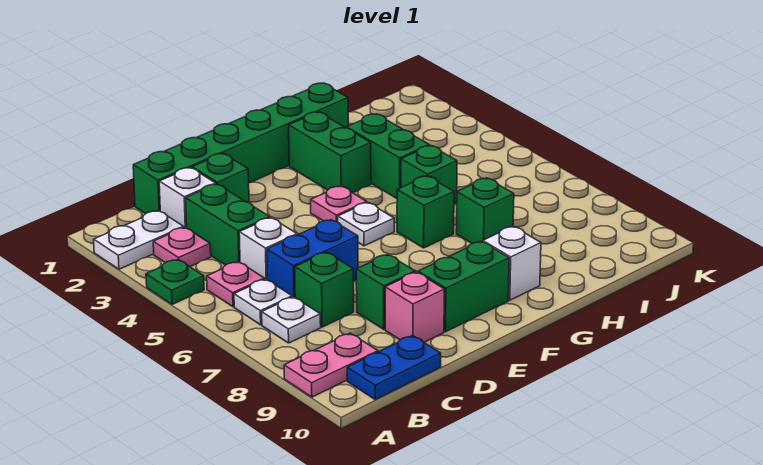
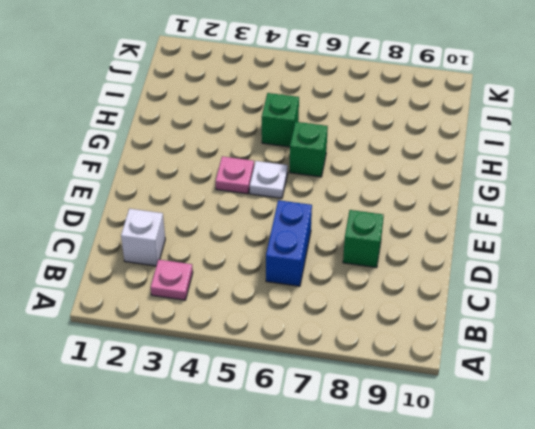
none -> white 1x2 plate [94,211,184,269]
none -> green 1x1 plate [146,259,204,304]
none -> pink 1x2 plate [284,333,378,397]

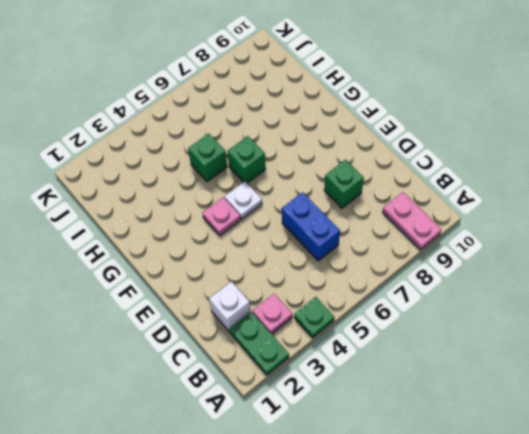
green 1x2 plate [229,312,289,375] -> white 1x2 plate [94,211,184,269]
none -> pink 1x1 plate [207,261,265,307]
none -> white 1x1 plate [234,279,292,325]
none -> white 1x1 plate [262,297,321,343]

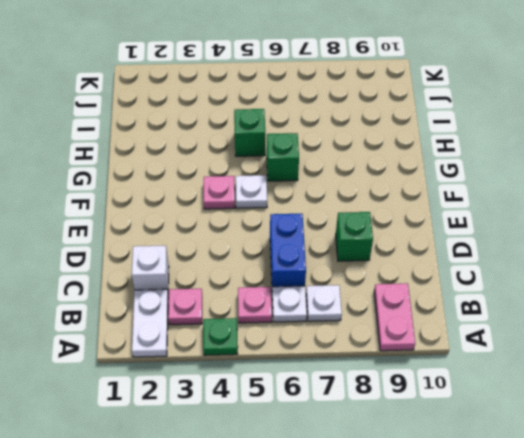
none -> blue 1x2 plate [347,335,441,399]
none -> green 1x6 brick [133,83,348,214]
none -> green 1x2 brick [186,184,270,265]

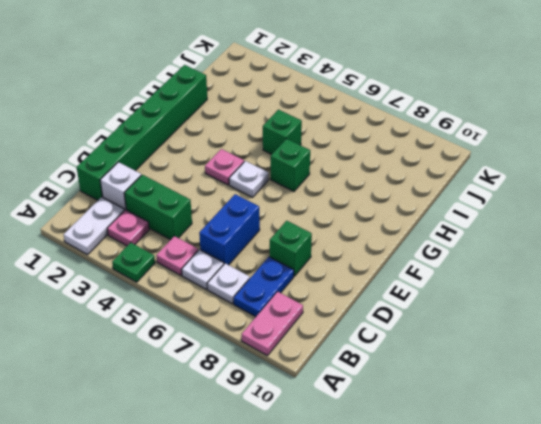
blue 1x2 plate [234,257,294,317] -> blue 1x2 plate moved to [347,335,441,399]
none -> white 1x1 brick [239,218,297,279]
none -> green 1x1 brick [295,252,354,327]
none -> green 1x1 brick [192,153,249,203]

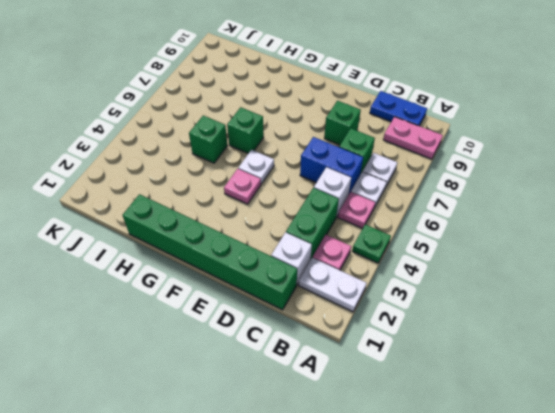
none -> green 1x1 brick [192,153,249,203]
none -> pink 1x1 brick [385,272,444,342]
none -> green 1x2 brick [418,241,509,332]

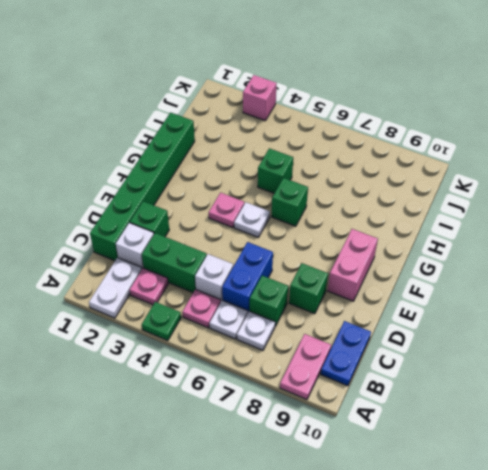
pink 1x2 brick [328,229,378,301] -> green 1x2 brick [418,241,509,332]
pink 1x1 brick [243,75,277,121] -> pink 1x1 brick moved to [385,272,444,342]
none -> green 1x2 brick [289,112,371,193]
none -> white 1x1 brick [483,226,541,300]
none -> green 1x2 brick [347,114,429,198]

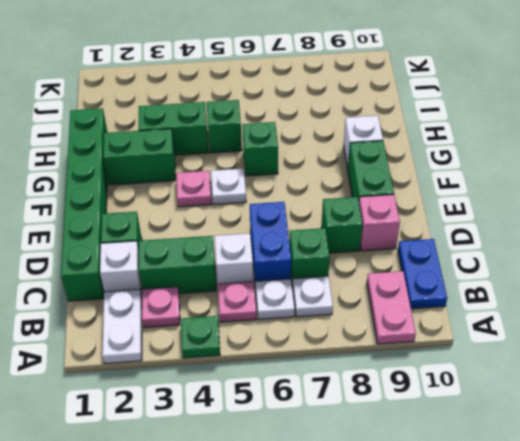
none -> green 1x1 brick [456,178,514,243]

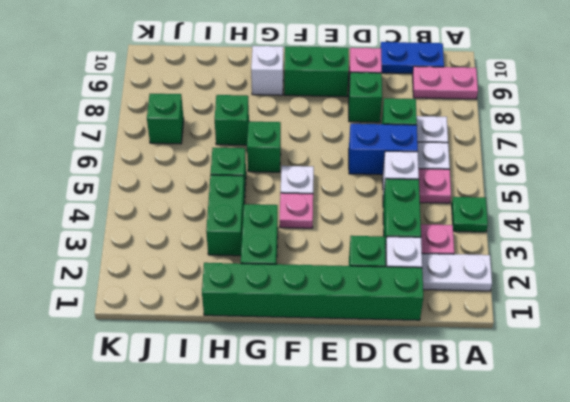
green 1x1 brick [147,94,184,144] -> none

